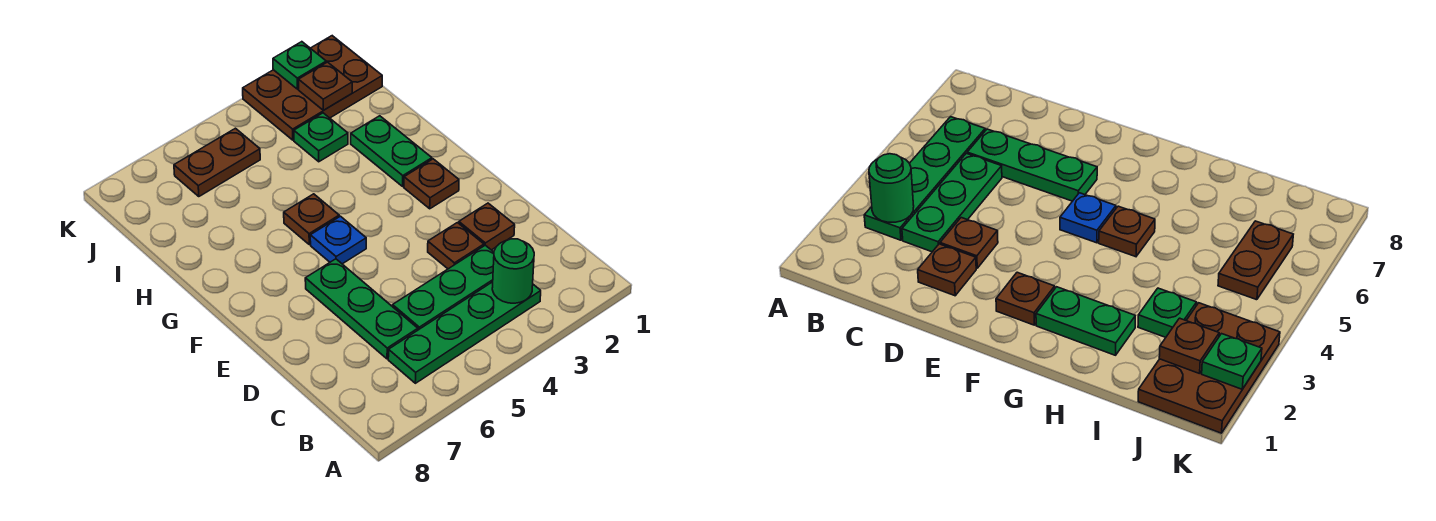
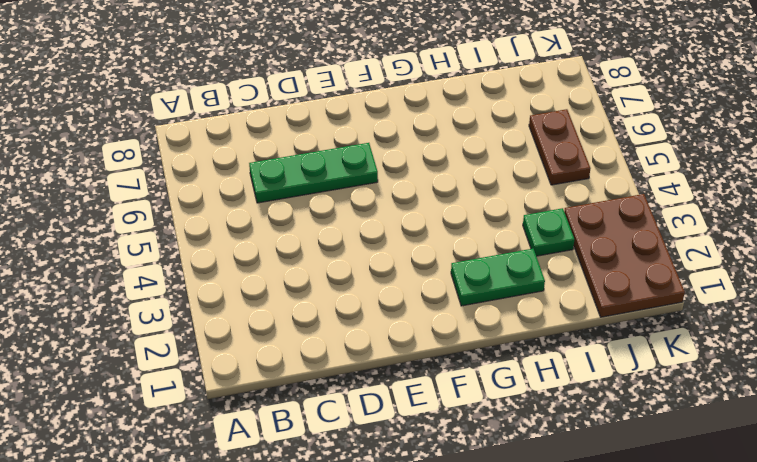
none -> green 1x4 plate [388,282,541,383]
none -> green 1x3 plate [393,245,494,330]
none -> brown 1x1 plate [459,203,515,250]

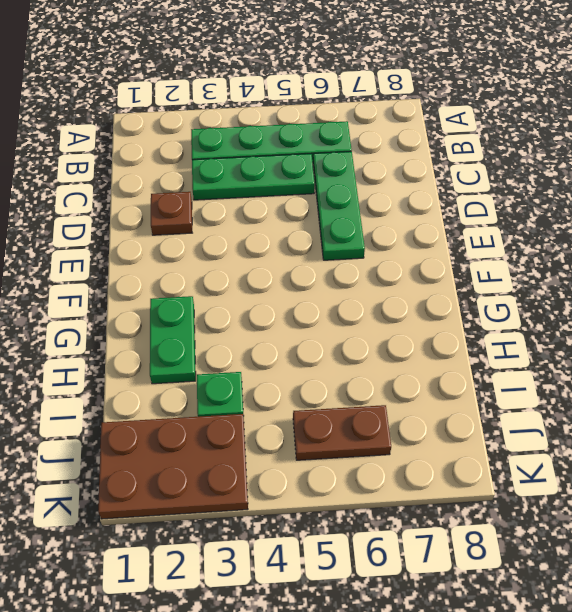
none -> brown 1x1 plate [428,223,484,269]
none -> brown 1x1 plate [404,159,459,209]
none -> blue 1x1 plate [310,216,366,264]

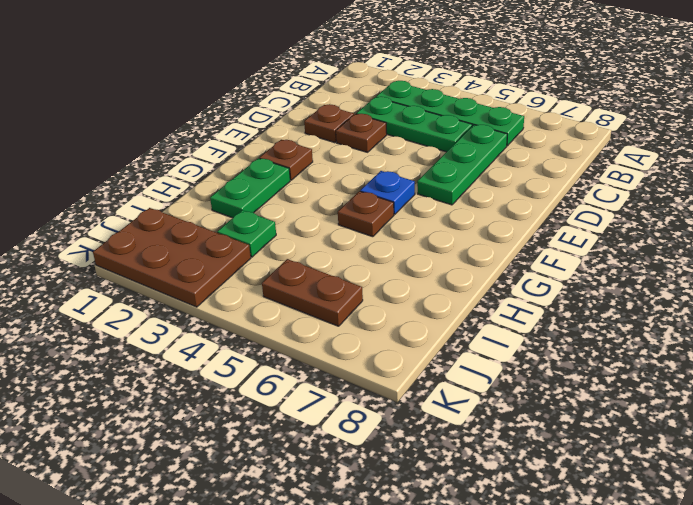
none -> green 1x1 round brick [492,239,534,303]
none -> brown 1x1 plate [299,62,352,110]
none -> green 1x1 plate [273,42,326,89]

